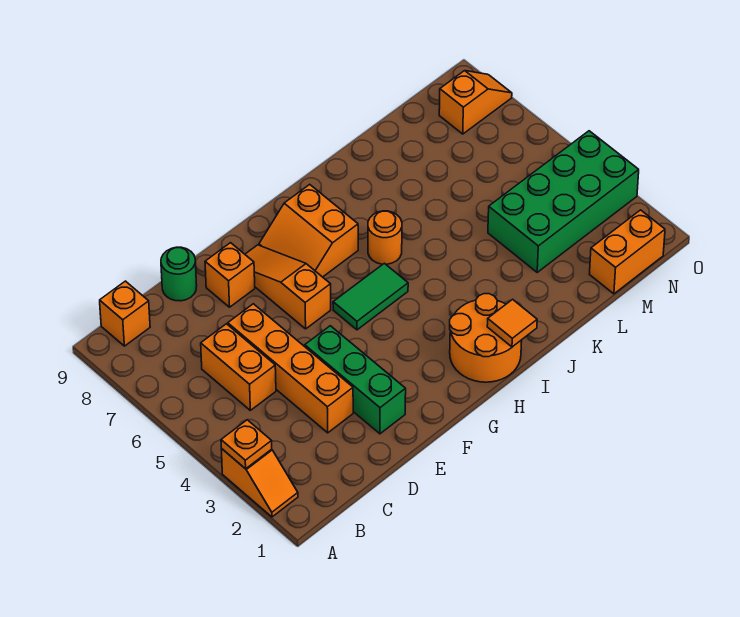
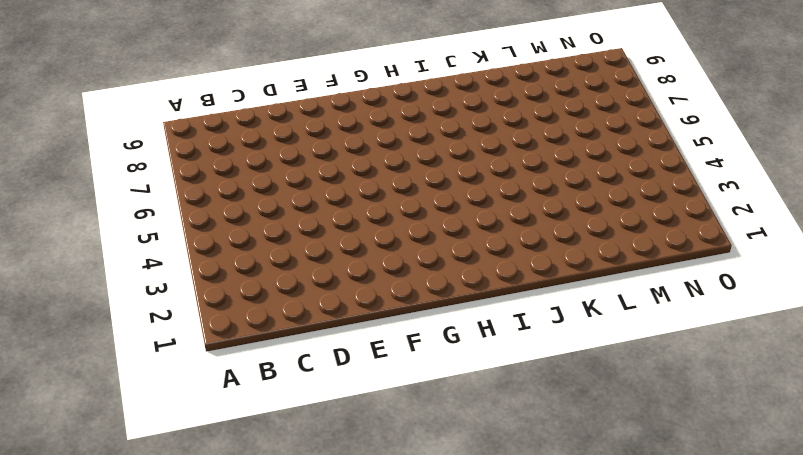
none -> orange 1x2 slope [221,448,298,517]
none -> orange 1x1 brick [100,281,150,346]
none -> orange 1x2 brick [201,324,276,410]

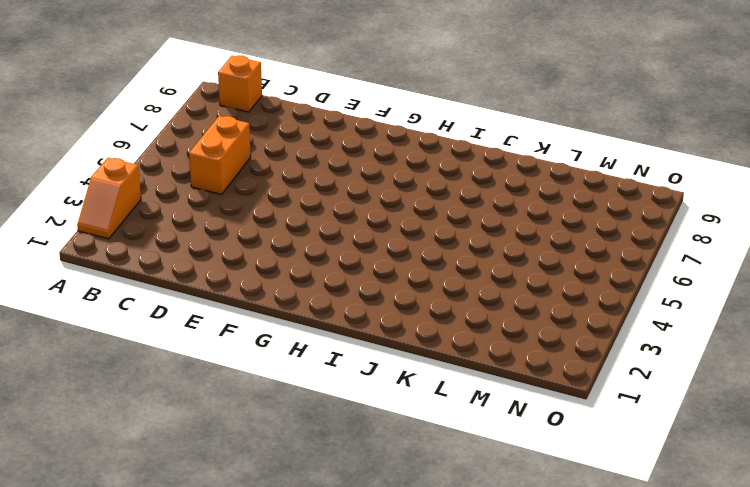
none -> orange 1x4 brick [228,304,353,433]
none -> green 1x1 round brick [161,247,197,301]
none -> green 1x3 brick [305,326,406,434]

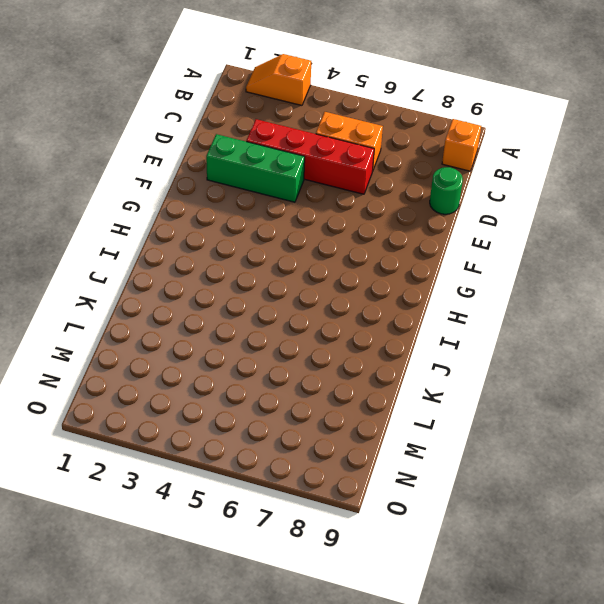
red 1x4 brick [246,119,374,194] -> orange 1x4 brick [228,304,353,433]
none -> orange 1x1 brick [205,243,255,307]
none -> orange 1x3 slope [245,245,331,329]
none -> green 1x2 tile [333,263,408,330]

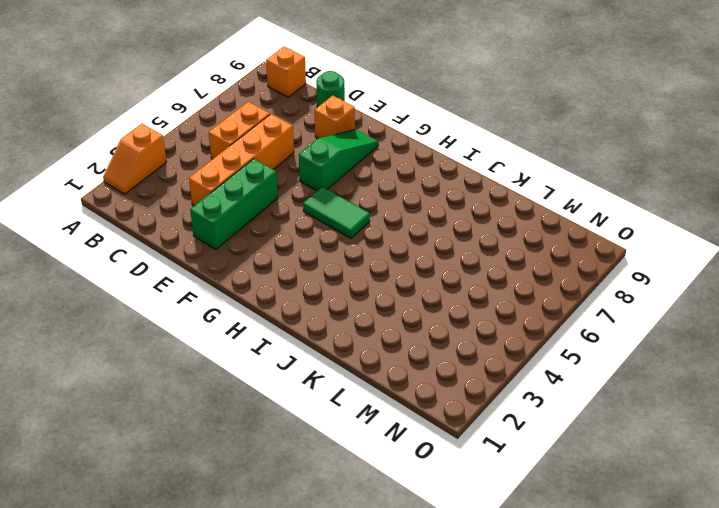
green 1x3 slope [299,130,378,191] -> orange 1x3 slope [245,245,331,329]
none -> orange 2x2 slope [259,184,358,277]
none -> orange 2x2 round brick [450,294,522,382]
none -> orange 1x1 round brick [368,211,402,264]

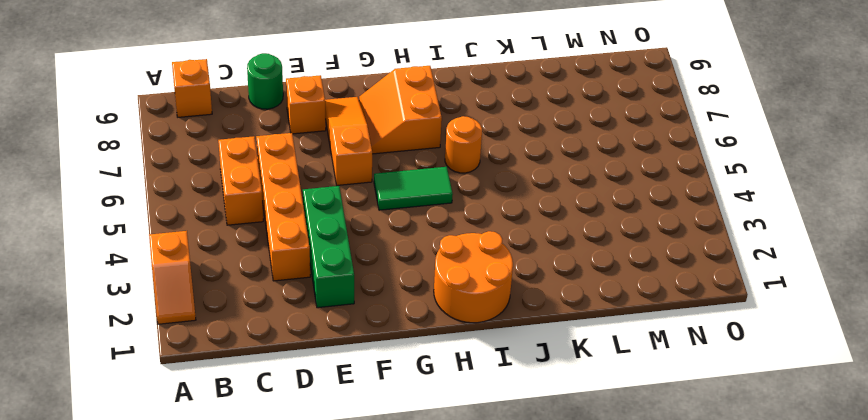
none -> green 2x4 brick [488,131,639,272]
none -> orange 1x2 brick [589,210,665,294]
none -> orange 1x2 slope [439,71,512,134]

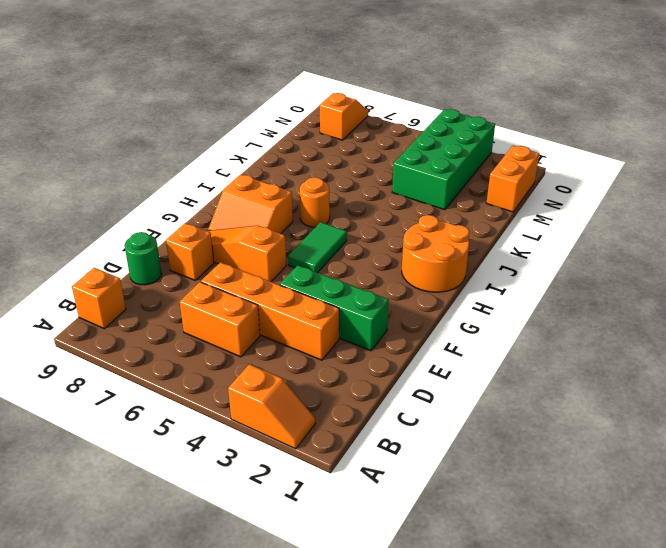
none -> orange 1x1 plate [221,420,272,469]
none -> orange 1x1 tile [487,299,537,347]

